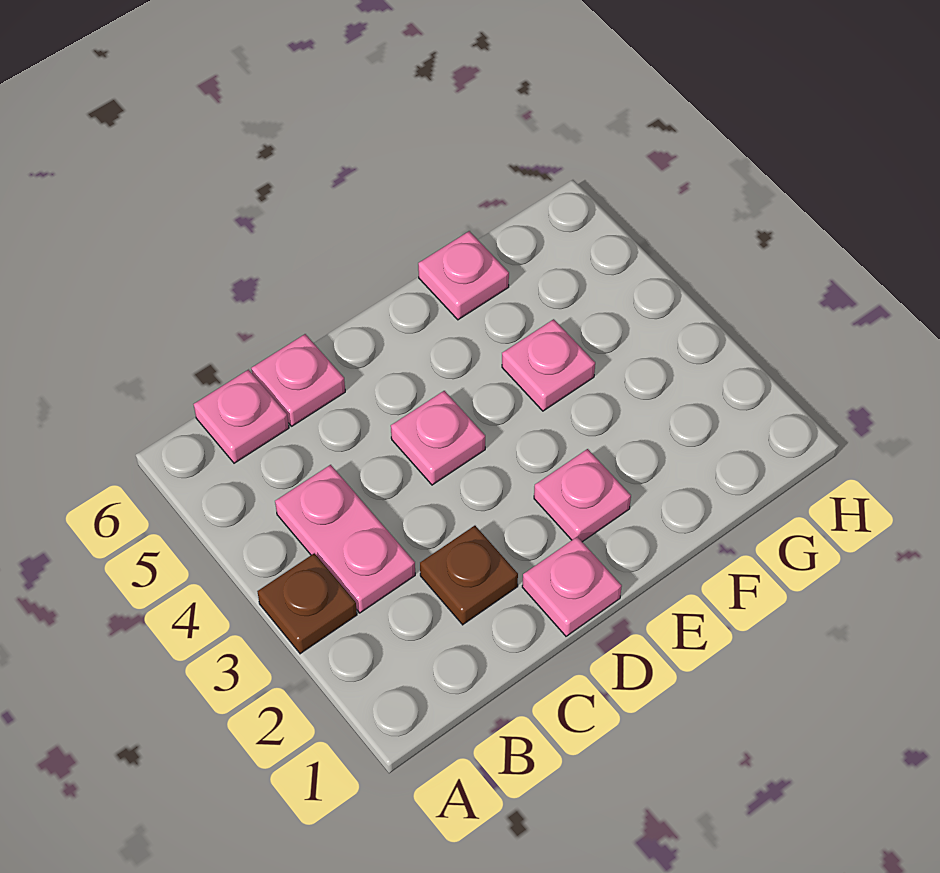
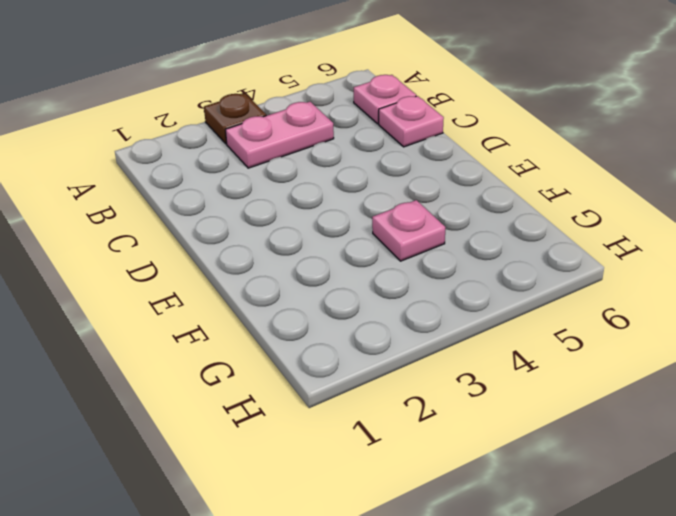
none -> brown 1x1 plate [420,526,518,625]
none -> pink 1x1 plate [522,537,622,636]

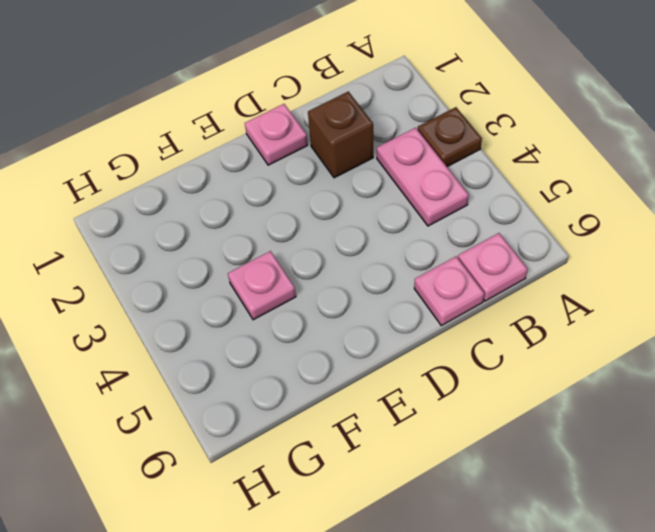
brown 1x1 brick [308,91,373,178] -> brown 1x1 plate [420,526,518,625]
none -> pink 1x1 plate [391,391,485,485]
none -> pink 1x1 plate [534,449,631,542]

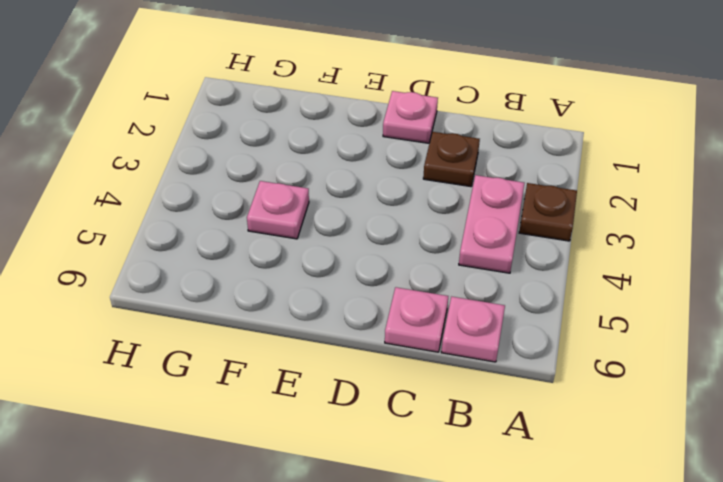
none -> pink 1x1 plate [391,391,485,485]
none -> pink 1x1 plate [534,449,631,542]

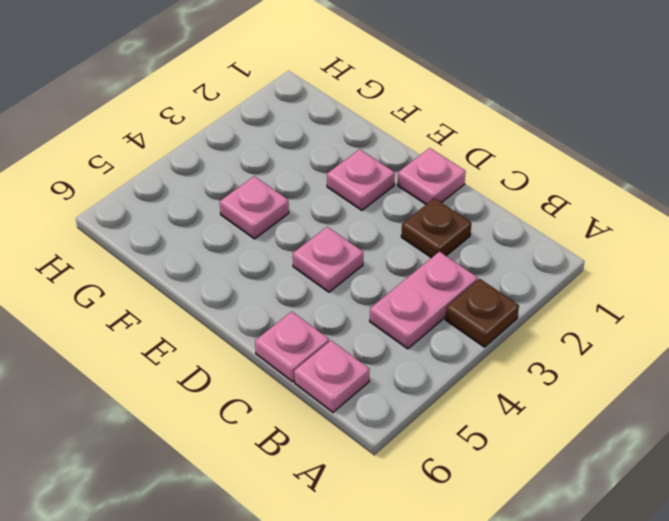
none -> pink 1x1 plate [418,231,509,320]

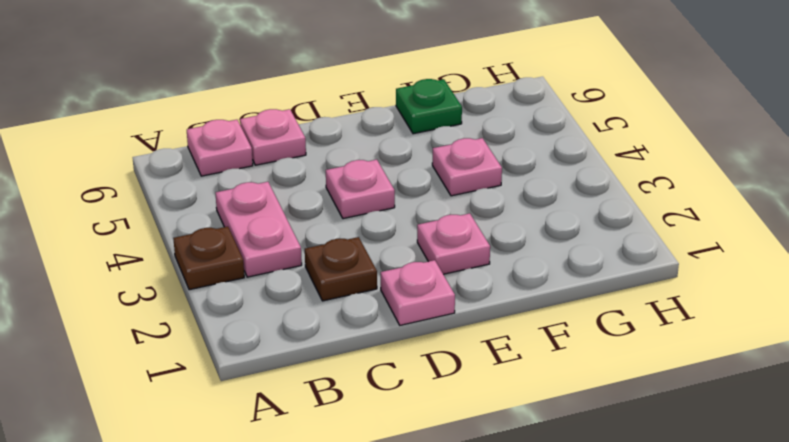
green 1x1 plate [396,79,462,134] -> pink 1x1 plate [418,231,509,320]

